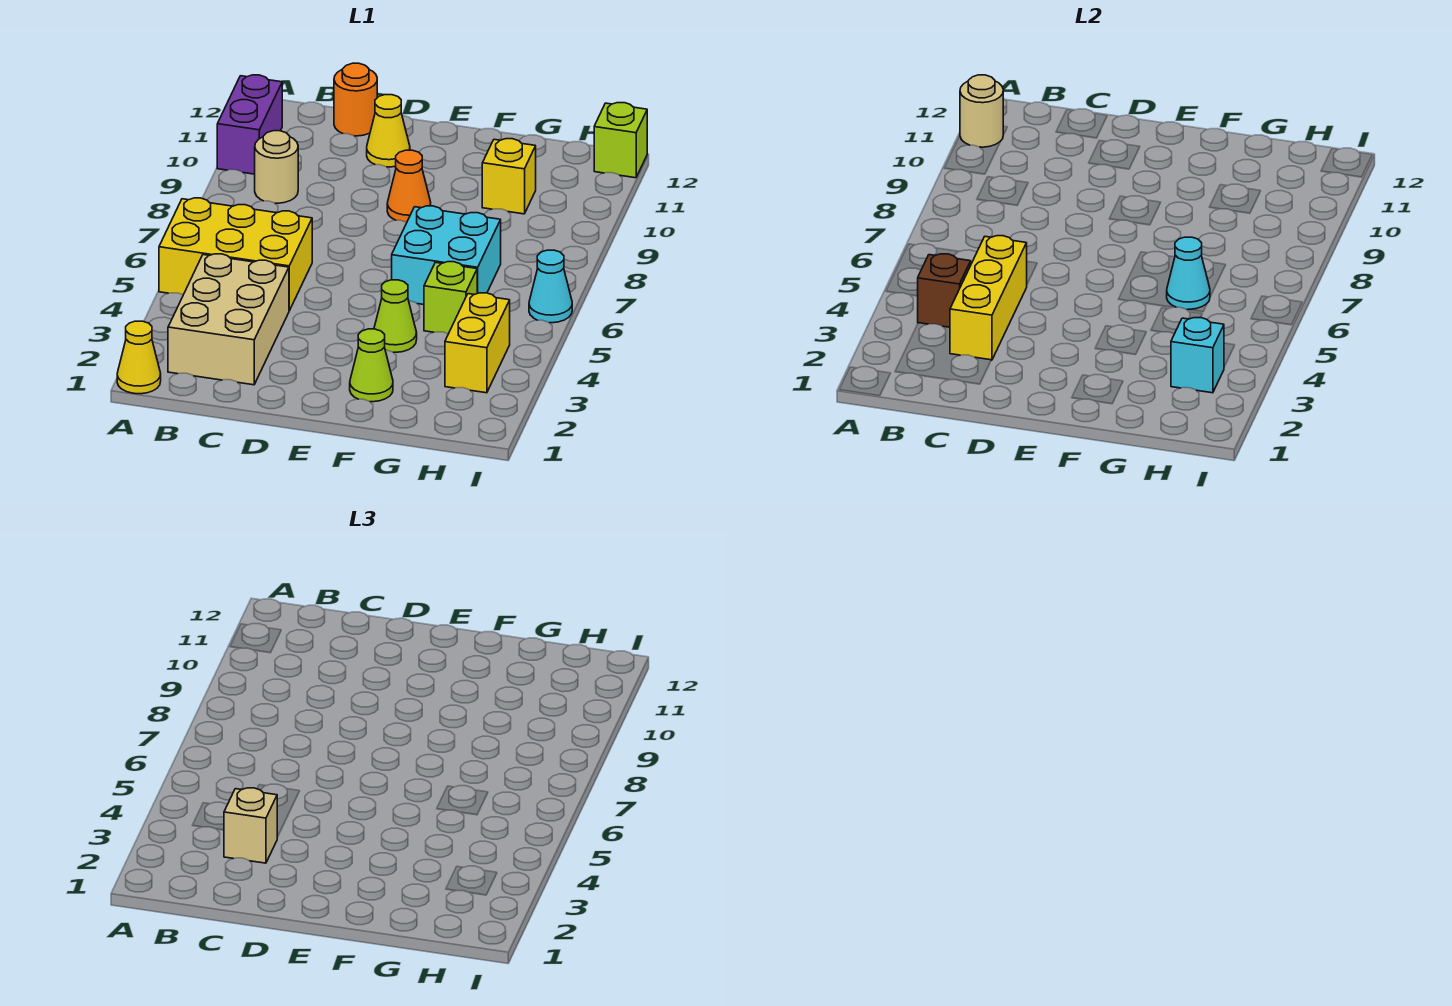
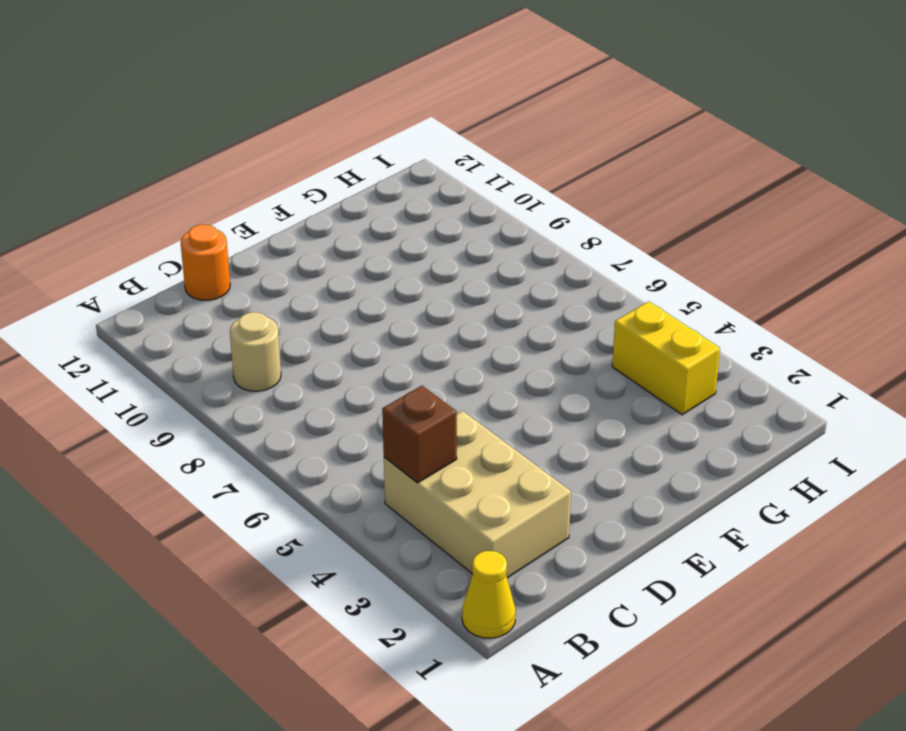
none -> yellow 2x3 brick [159,198,312,311]
none -> purple 1x2 brick [217,75,282,174]
none -> yellow 1x1 cone [367,95,410,167]

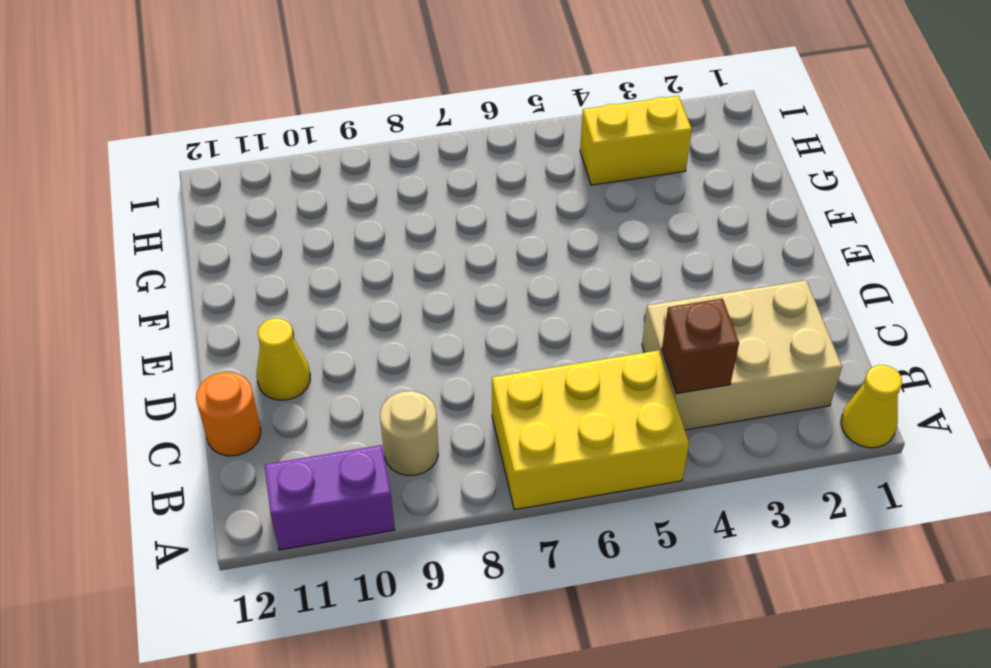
yellow 2x3 brick [492,350,689,510] -> yellow 2x3 brick turned to [159,198,312,311]
none -> orange 1x1 cone [387,150,431,222]
none -> lime 1x1 cone [350,329,393,402]
none -> lime 1x1 cone [374,280,417,352]

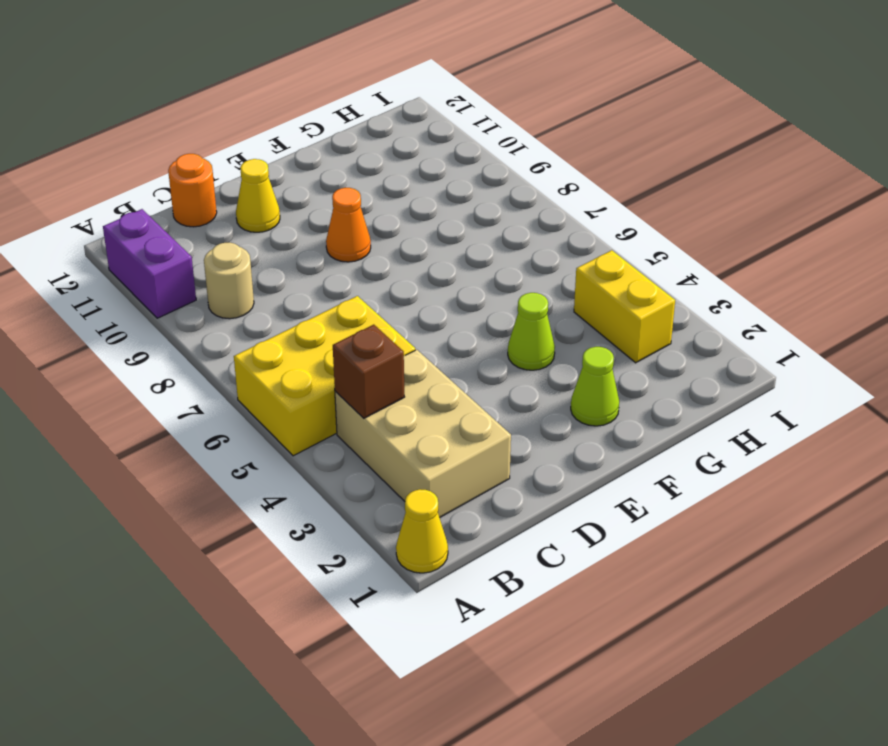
none -> cyan 2x2 brick [392,206,501,304]
none -> lime 1x1 brick [424,262,477,334]
none -> yellow 1x1 brick [482,139,536,214]

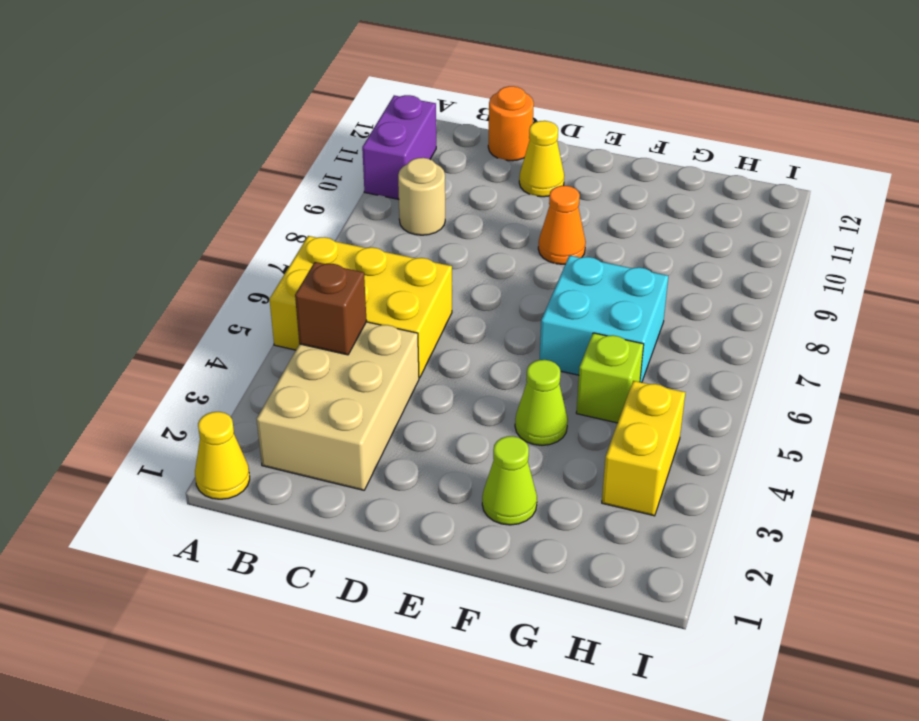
none -> yellow 1x1 brick [482,139,536,214]
none -> cyan 1x1 cone [529,250,572,323]
none -> lime 1x1 brick [594,103,647,178]

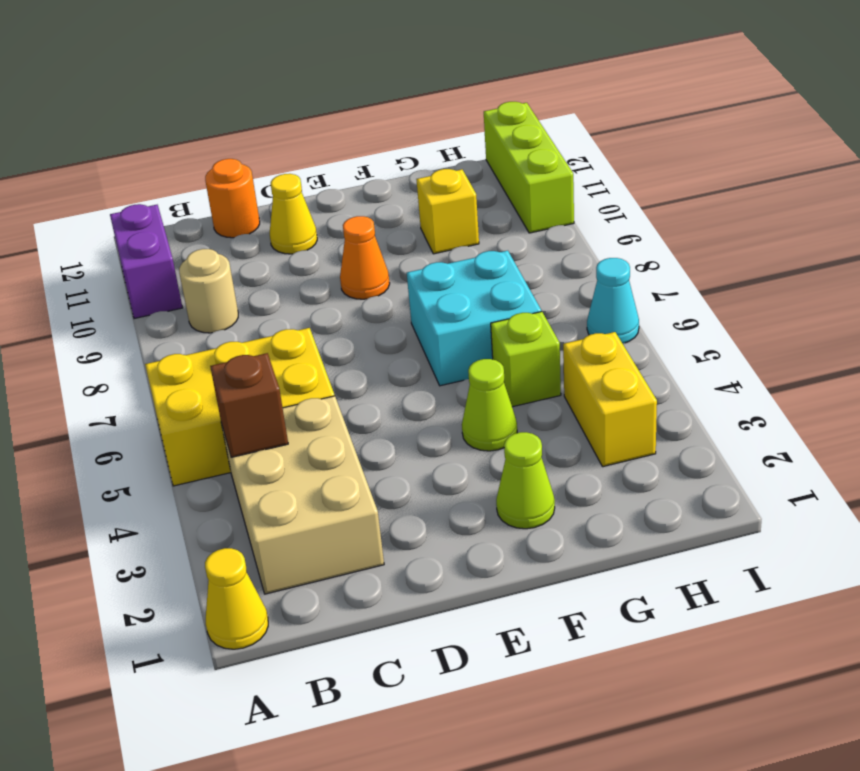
lime 1x3 brick [484,102,574,233] -> lime 1x1 brick [594,103,647,178]
none -> tan 1x1 round brick [960,75,1003,147]
none -> yellow 1x3 brick [950,236,1027,360]
none -> cyan 1x1 cone [1167,237,1210,310]

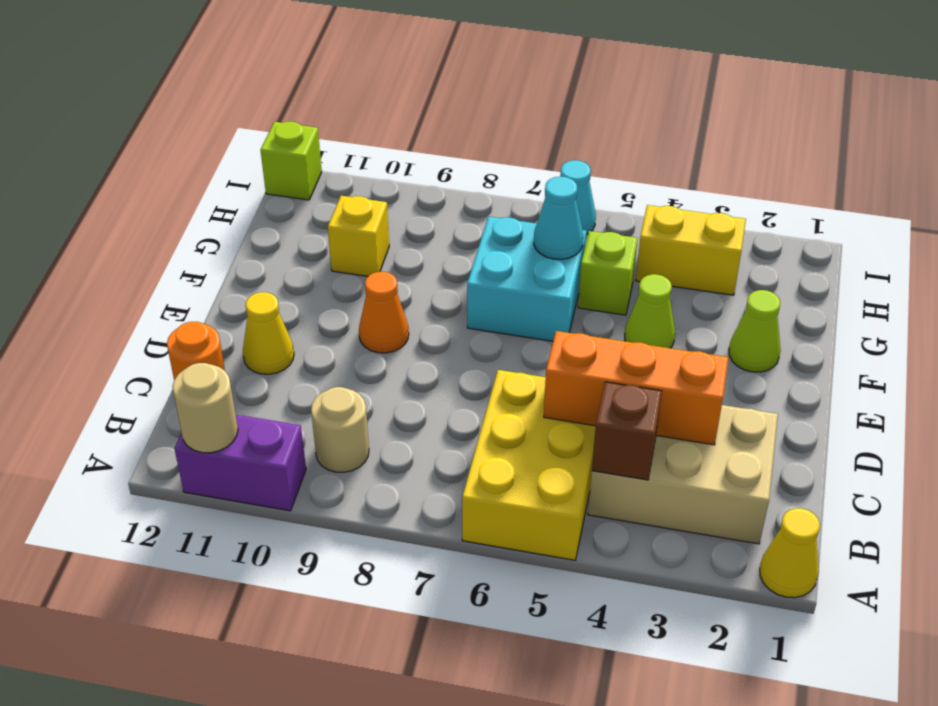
orange 1x3 brick [544,331,729,445] -> yellow 1x3 brick [950,236,1027,360]
none -> cyan 1x1 brick [1171,317,1224,393]
none -> tan 1x1 brick [224,788,277,863]

